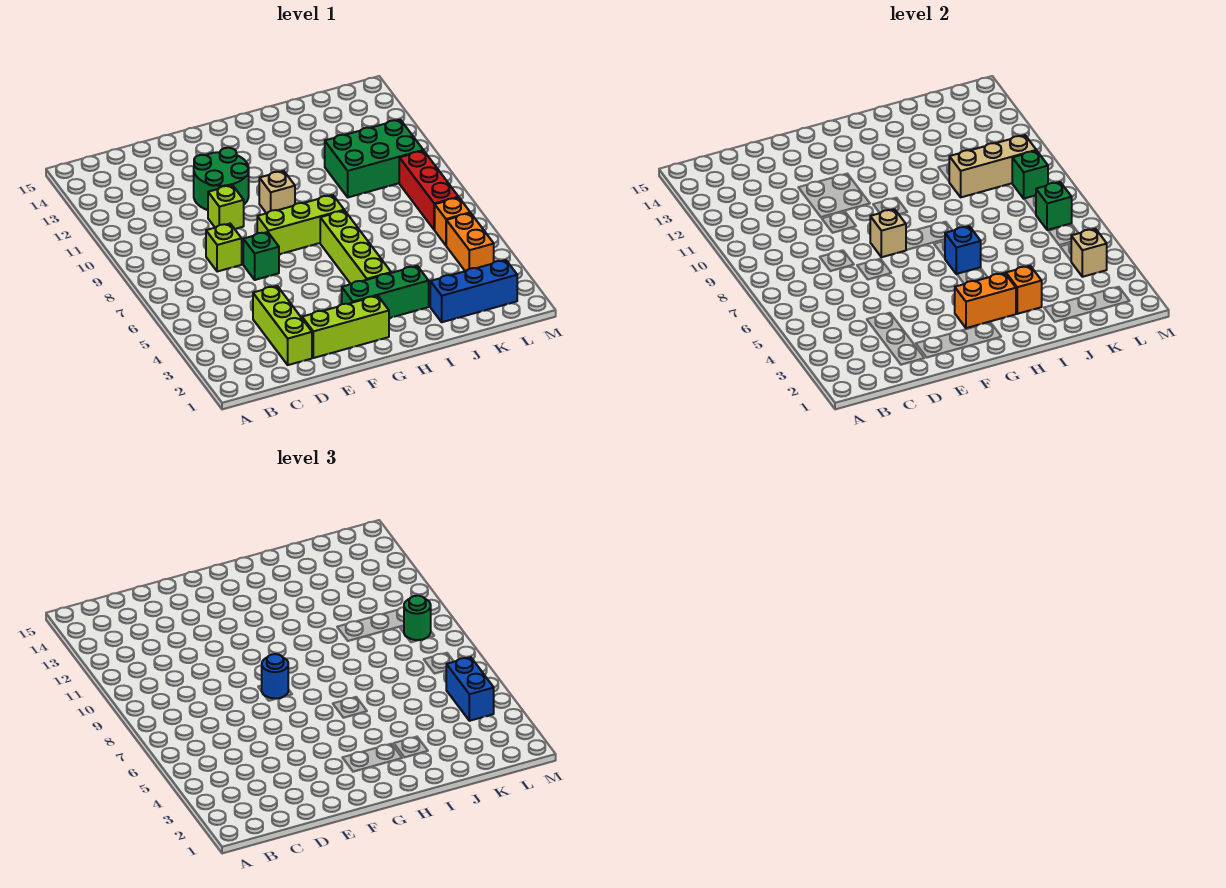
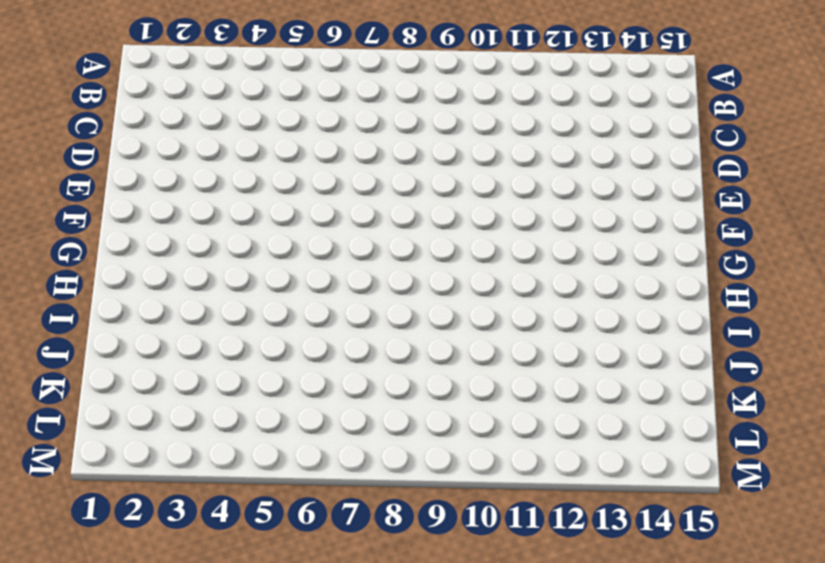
none -> lime 1x3 brick [253,286,312,365]
none -> lime 1x1 brick [206,224,242,272]
none -> lime 1x3 brick [302,296,389,358]

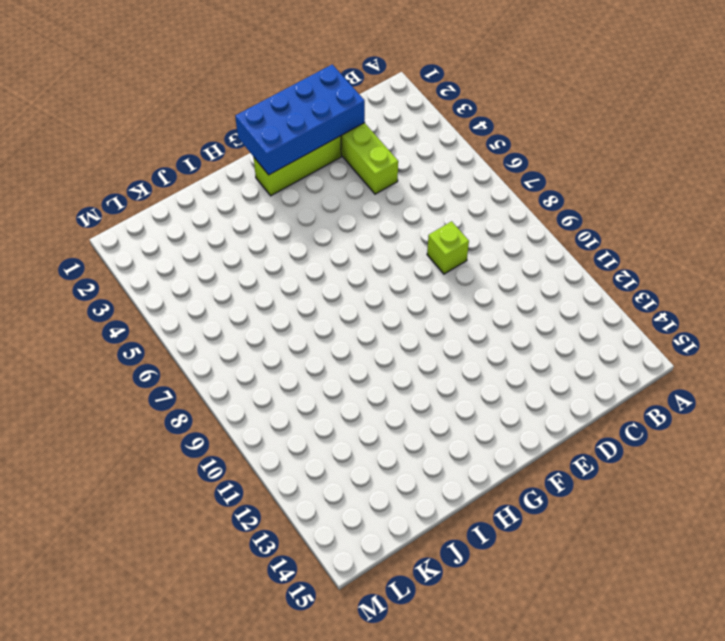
blue 2x4 brick [235,64,365,175] -> none
none -> green 1x1 brick [243,232,279,280]
none -> lime 1x1 brick [208,185,244,229]
none -> green 2x2 round brick [194,148,249,210]

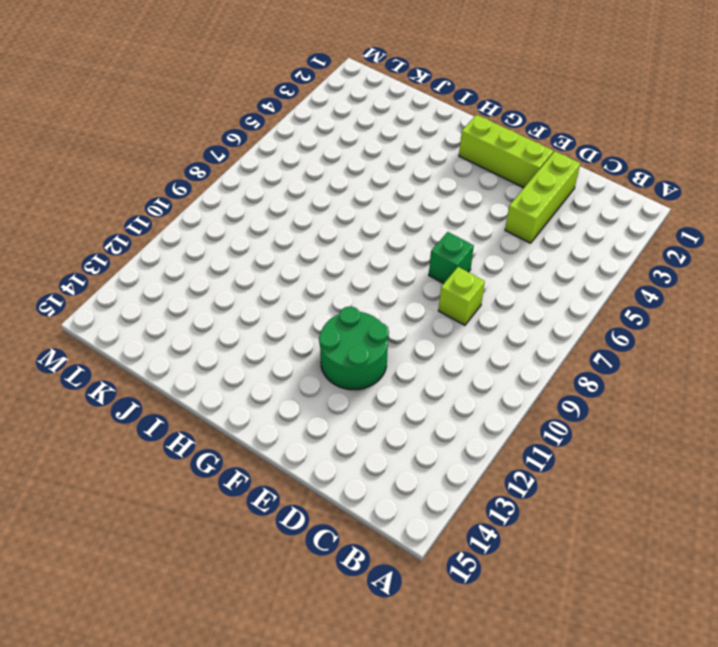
none -> lime 1x1 brick [208,185,244,229]
none -> lime 1x3 brick [257,195,344,254]
none -> green 1x3 brick [342,266,429,318]

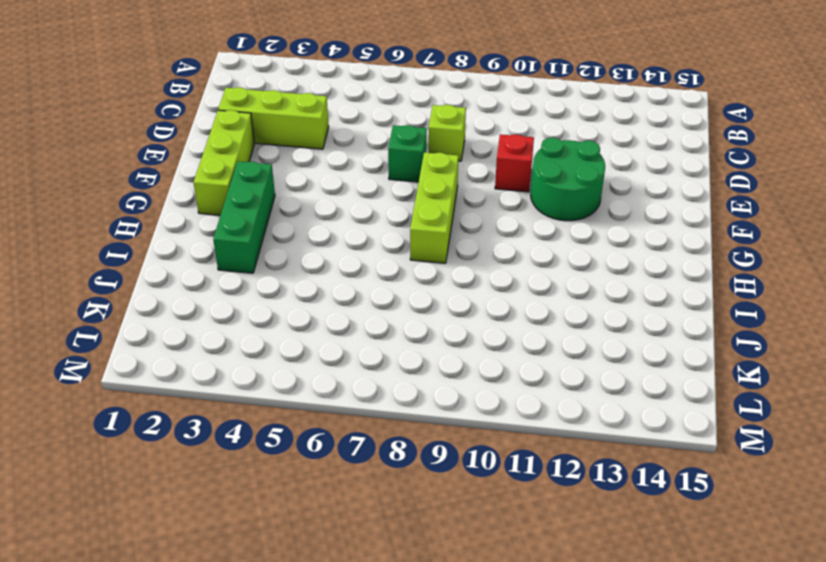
red 1x1 brick [495,134,534,192] -> lime 1x1 brick [208,185,244,229]
none -> tan 1x1 brick [259,171,295,213]
none -> lime 1x4 brick [320,211,391,284]
none -> blue 1x3 brick [430,260,517,322]

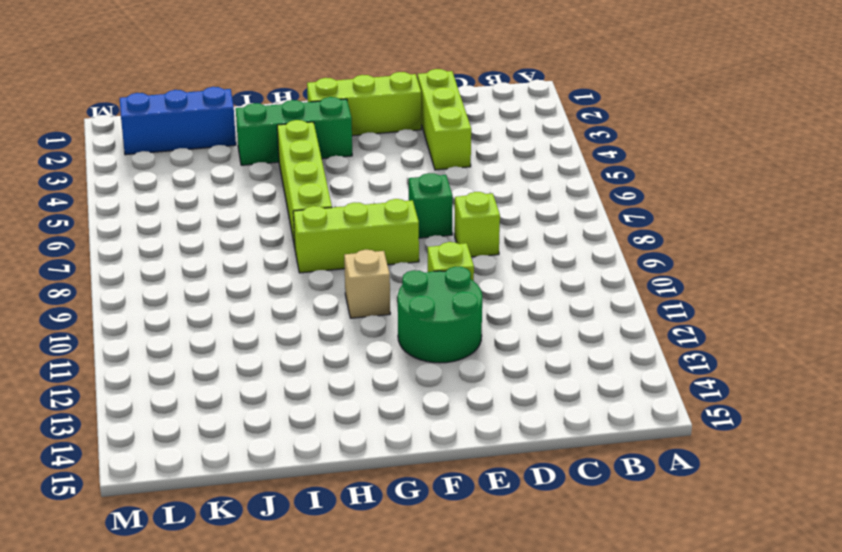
none -> green 2x3 brick [325,120,423,197]
none -> orange 1x2 brick [446,213,494,271]
none -> orange 1x1 brick [435,198,470,245]

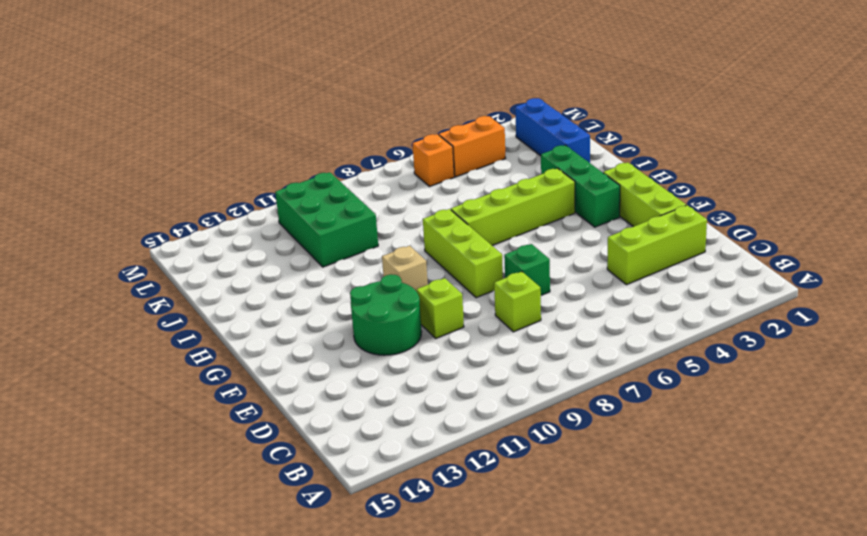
none -> red 1x3 brick [399,151,459,230]
none -> tan 1x1 brick [870,209,906,257]
none -> orange 1x2 brick [955,273,1016,328]

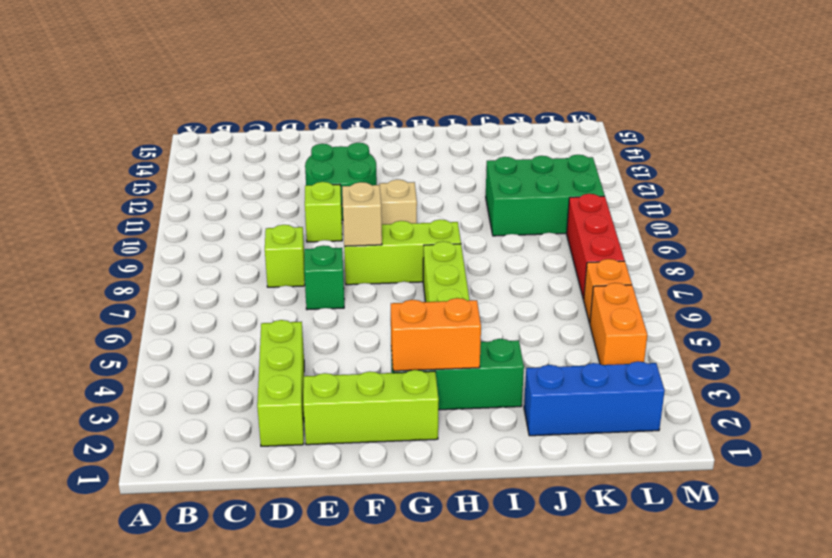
none -> blue 1x1 brick [945,226,981,274]
none -> orange 1x1 brick [1006,266,1042,314]
none -> tan 1x3 brick [949,135,1036,197]

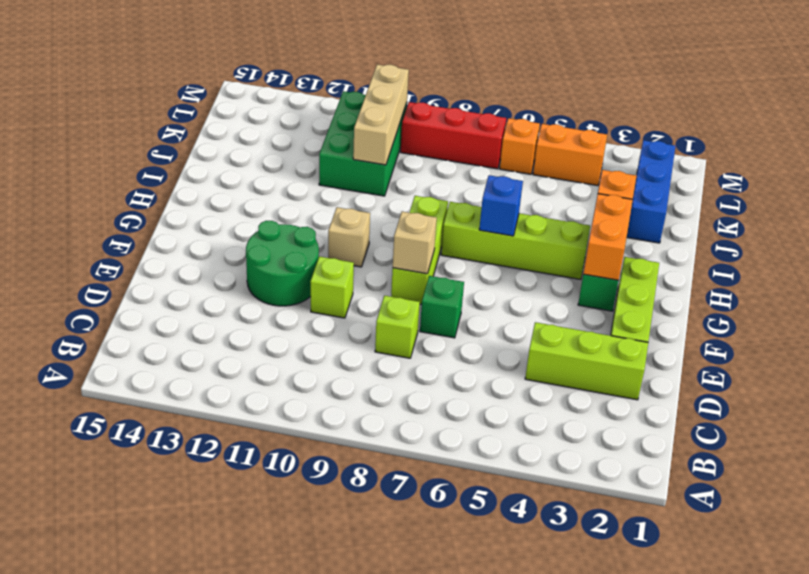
none -> tan 1x1 brick [1071,229,1107,277]
none -> green 1x1 brick [1036,182,1072,230]
none -> green 1x1 brick [1012,151,1048,199]

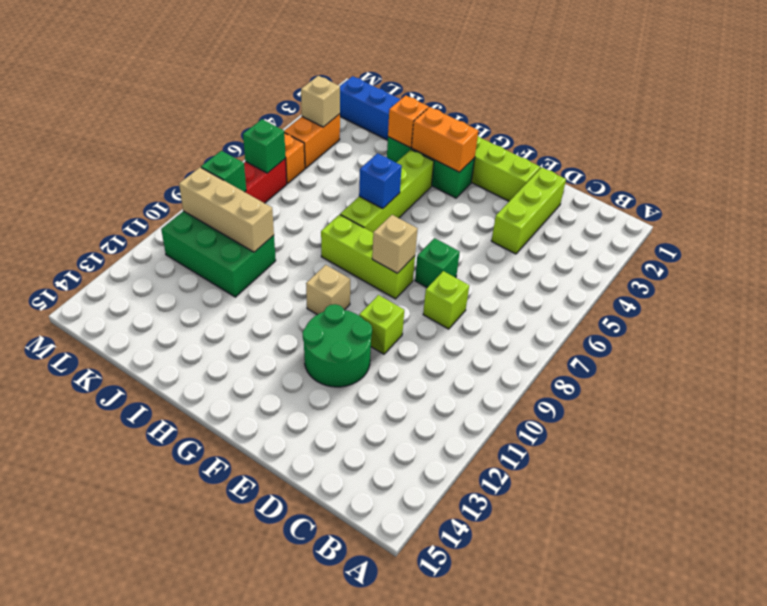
none -> blue 1x1 round brick [262,654,288,698]
none -> blue 1x2 brick [446,657,494,721]
none -> green 1x1 round brick [404,596,431,640]

